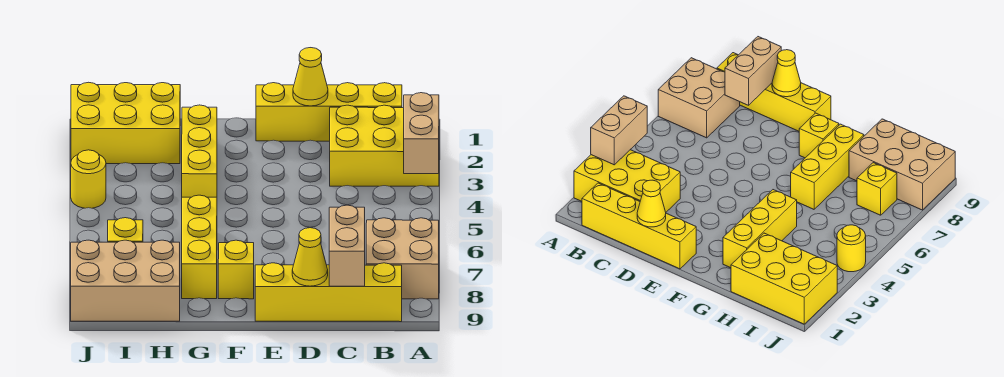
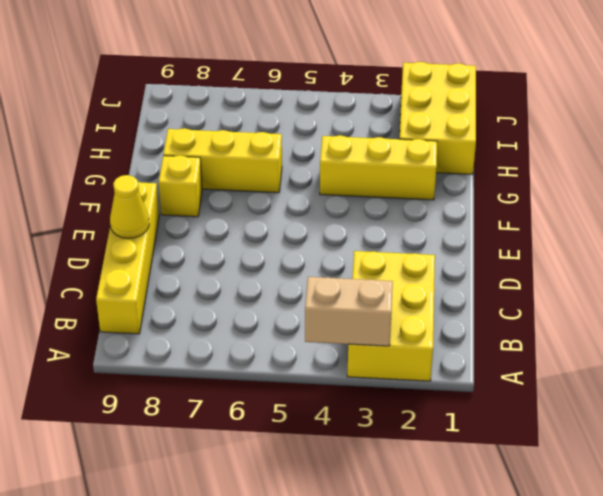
none -> tan 2x2 brick [366,218,439,299]
none -> yellow 1x4 brick [256,83,402,141]
none -> tan 2x3 brick [71,240,180,321]

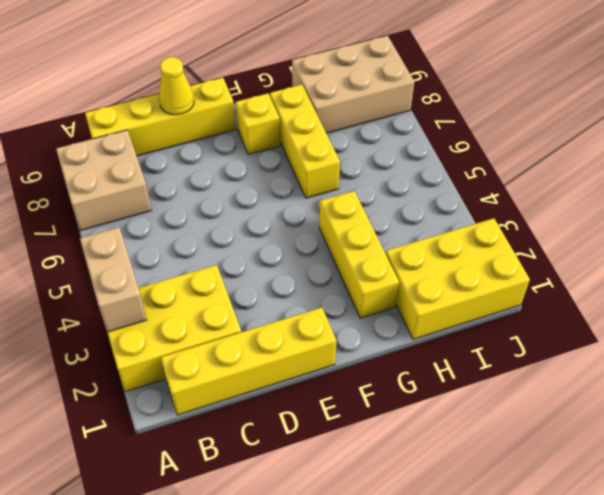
none -> yellow 1x1 brick [108,218,143,242]
none -> yellow 1x1 round brick [71,150,106,208]
none -> tan 1x2 brick [329,205,365,286]

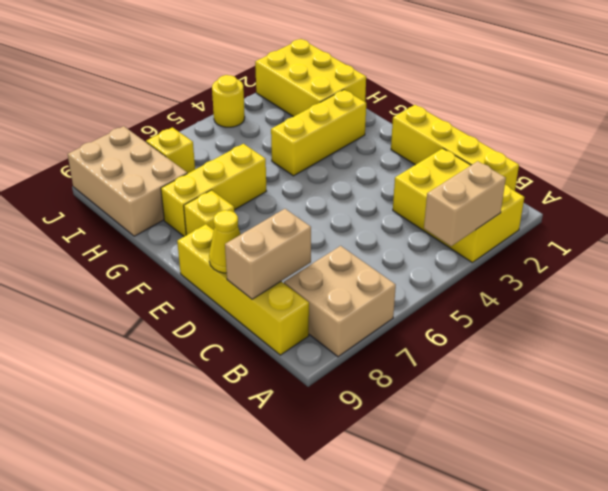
none -> yellow 1x1 cone [293,48,328,106]

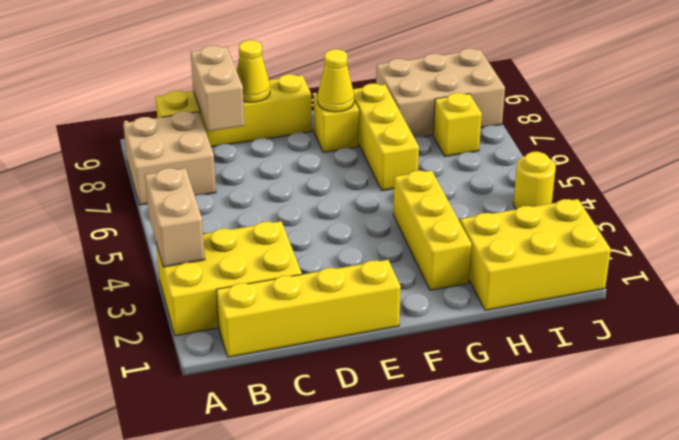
yellow 1x1 cone [318,49,354,112] -> yellow 1x1 cone moved to [293,48,328,106]

